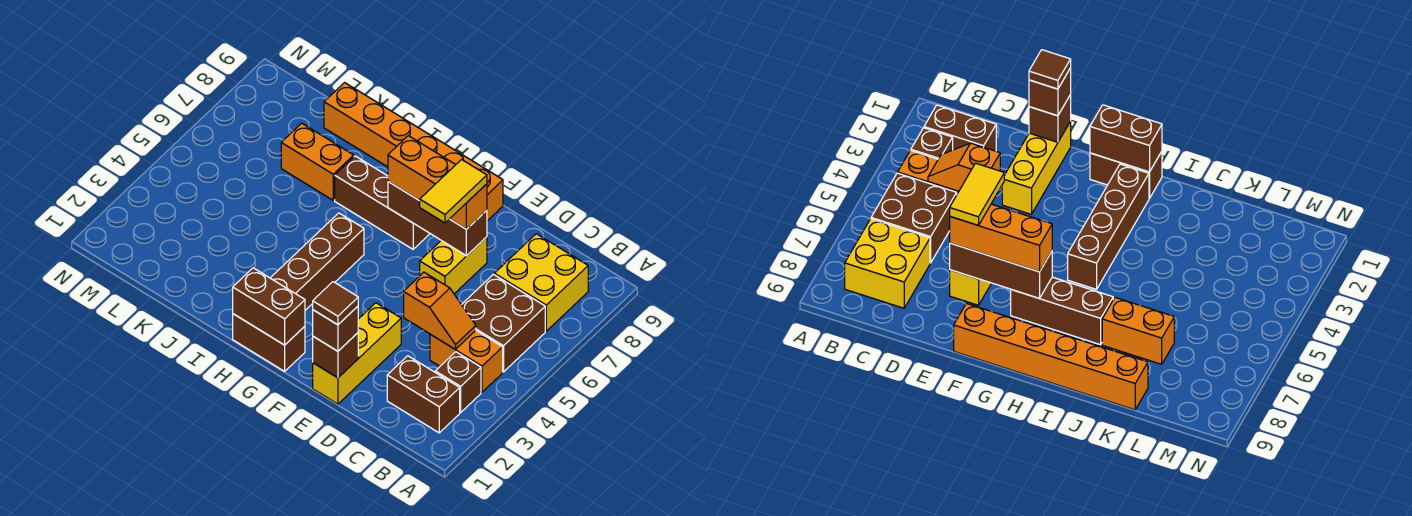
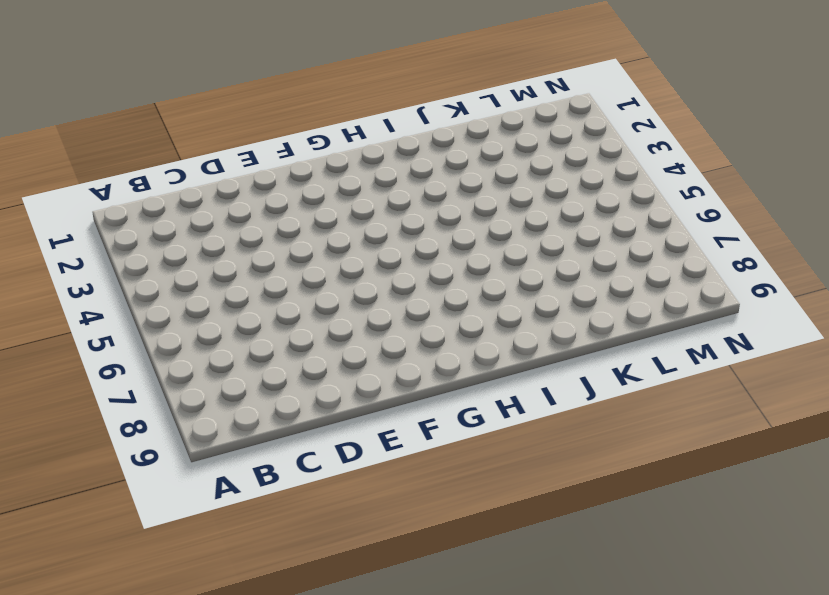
none -> brown 1x2 brick [387,356,460,433]
none -> brown 1x1 brick [435,352,481,412]
none -> orange 1x2 brick [430,331,503,392]

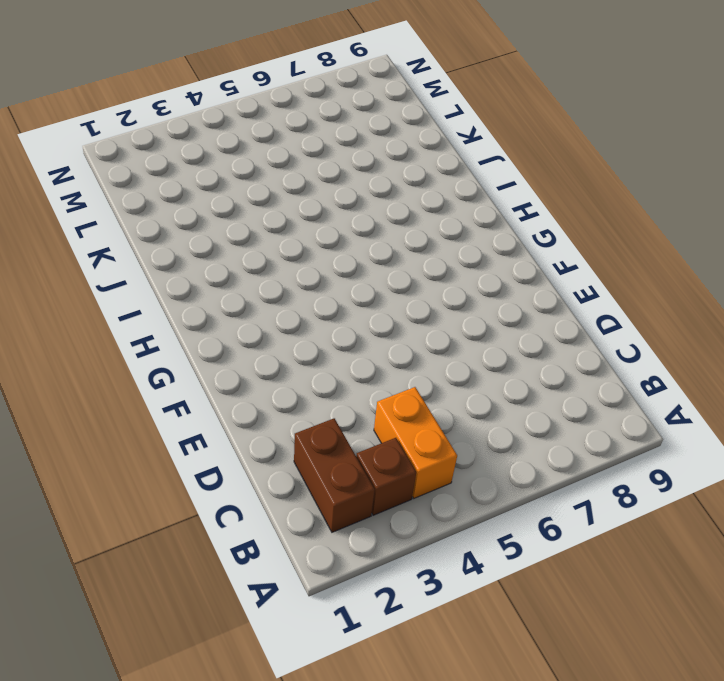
none -> brown 2x2 brick [462,274,545,372]
none -> yellow 2x2 brick [494,234,588,331]
none -> yellow 1x3 brick [313,303,401,404]

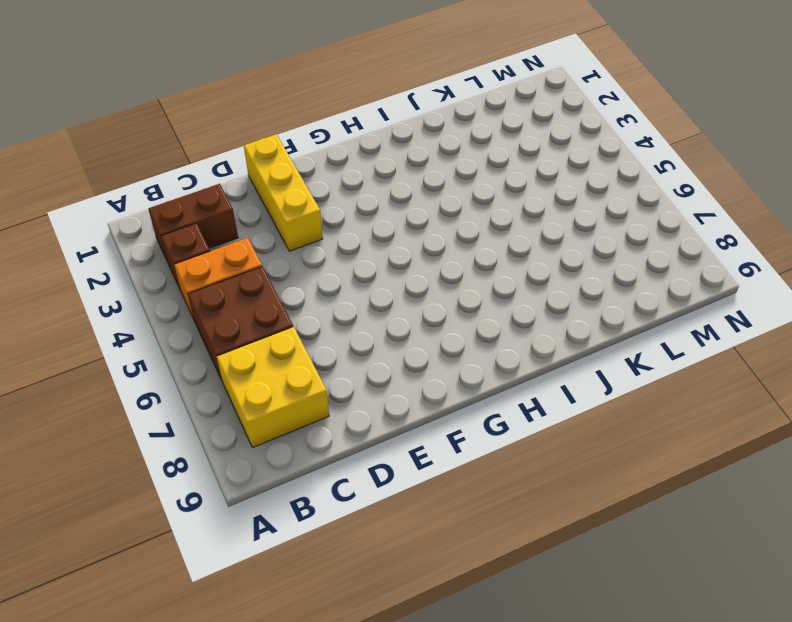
none -> yellow 1x2 brick [420,237,487,294]
none -> orange 1x6 brick [324,83,503,221]
none -> brown 1x2 brick [233,314,305,371]

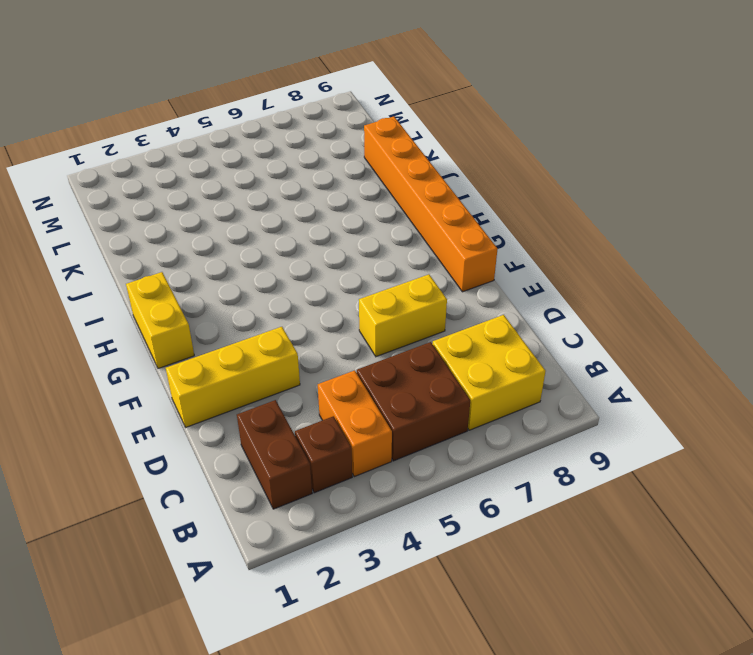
yellow 1x2 brick [126,272,194,369] -> brown 1x2 brick [233,314,305,371]
none -> brown 1x3 brick [335,156,430,249]
none -> brown 1x4 brick [271,213,364,310]
none -> orange 1x2 brick [281,123,354,200]

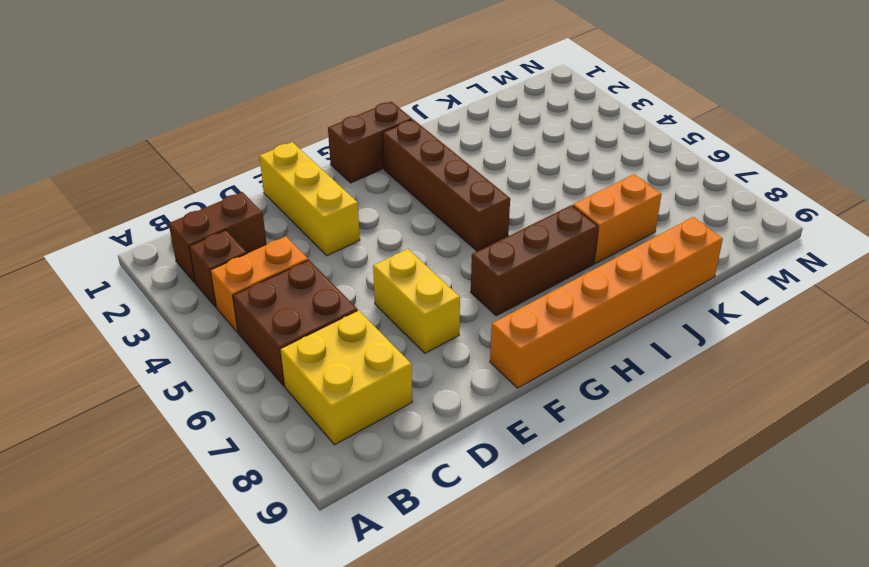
none -> orange 1x2 slope [404,272,476,349]
none -> brown 1x1 brick [313,333,358,378]
none -> brown 1x3 brick [388,182,487,256]

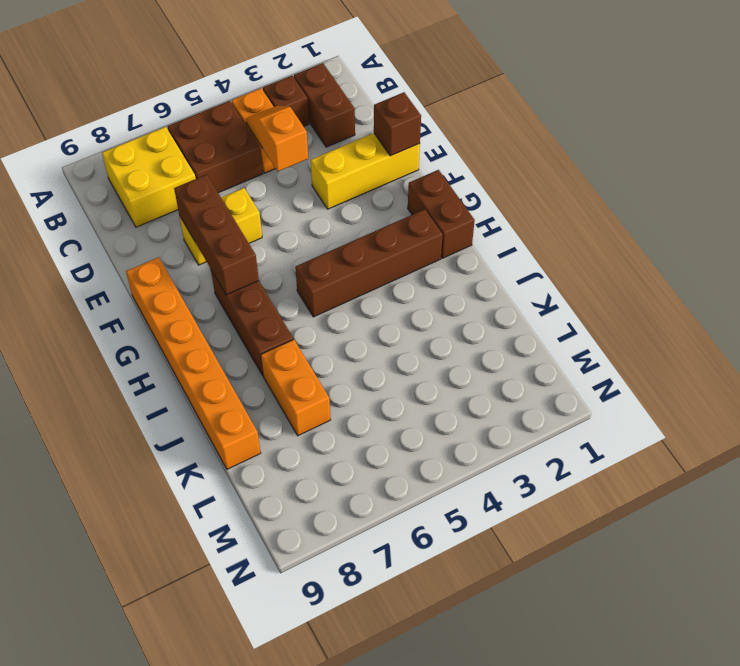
none -> brown 1x2 brick [233,268,305,345]
none -> brown 1x1 brick [313,306,358,351]
none -> orange 1x3 brick [388,136,487,229]

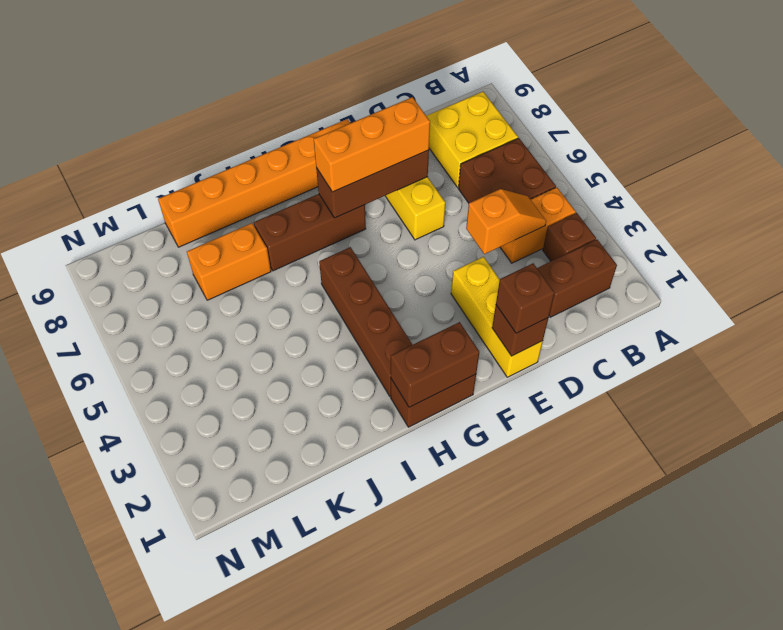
none -> brown 1x1 tile [313,282,358,325]
none -> yellow 1x2 tile [420,160,487,223]

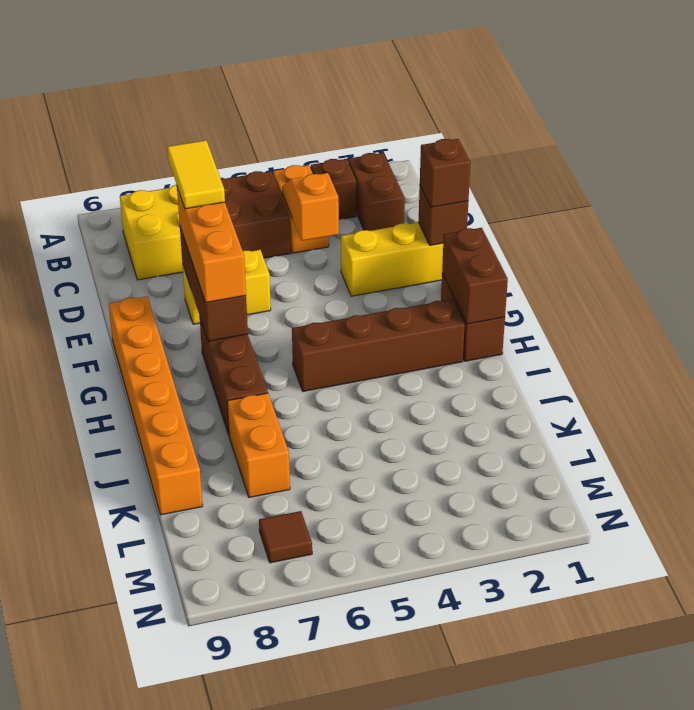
yellow 1x2 tile [167,140,225,209] -> yellow 1x2 tile turned to [420,160,487,223]
brown 1x1 tile [259,511,312,563] -> brown 1x1 tile moved to [313,282,358,325]

